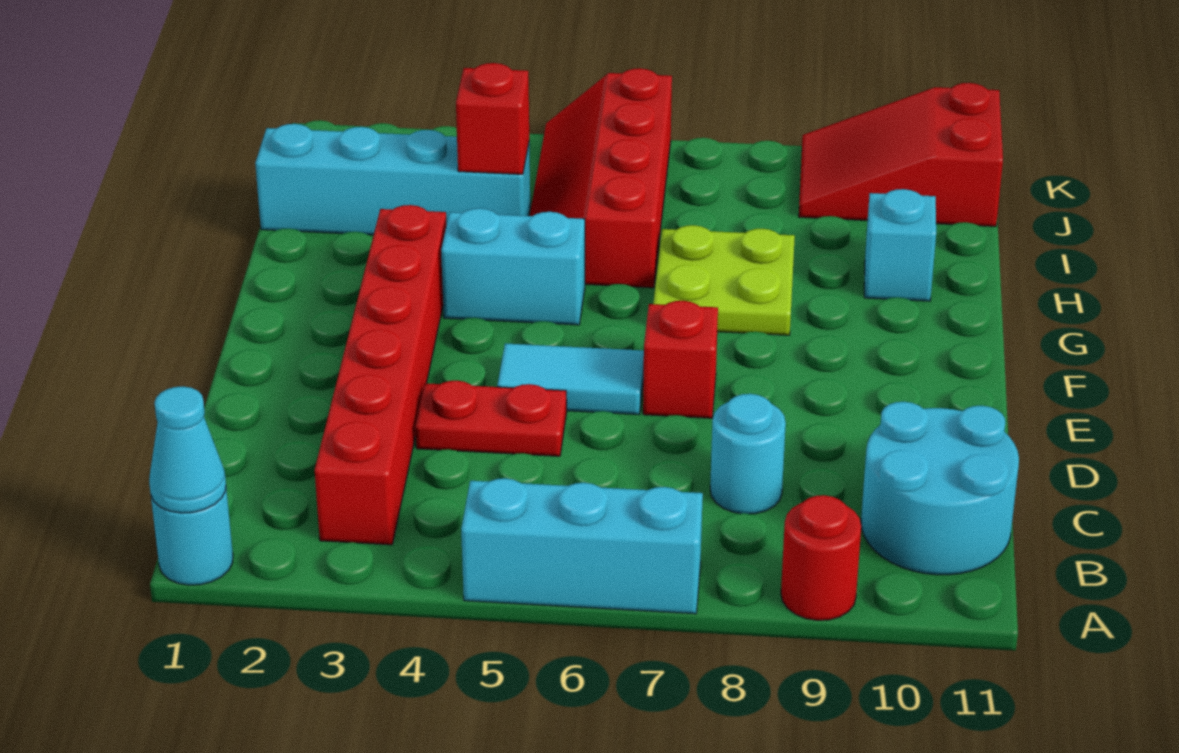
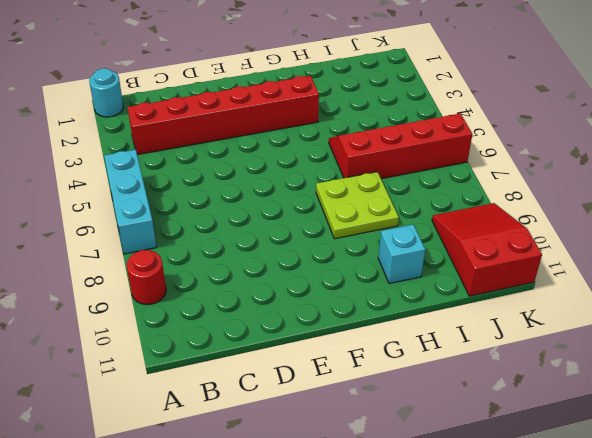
none -> cyan 2x2 round brick [861,402,1019,575]
none -> cyan 1x1 round brick [710,394,786,514]
none -> red 1x2 plate [415,381,567,456]

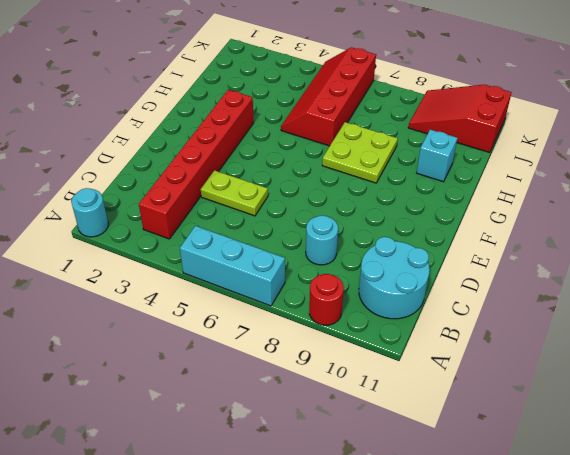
lime 1x2 plate [201,170,268,216] -> red 1x2 plate [415,381,567,456]
none -> cyan 1x2 tile [497,343,644,415]
none -> red 1x1 brick [643,301,718,418]
none -> cyan 1x2 brick [441,208,585,325]

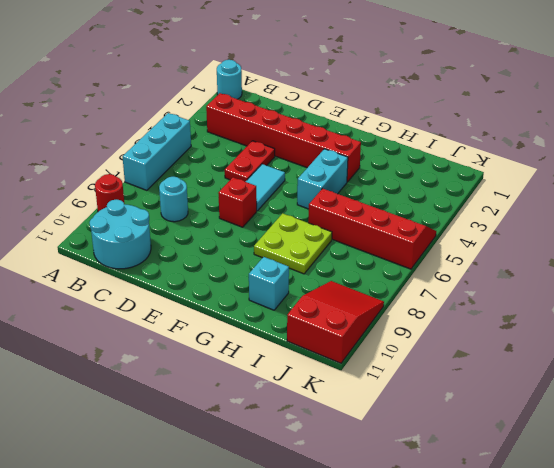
none -> cyan 1x4 brick [255,124,530,235]
none -> cyan 1x1 cone [149,386,226,513]
none -> red 1x1 brick [456,63,529,174]

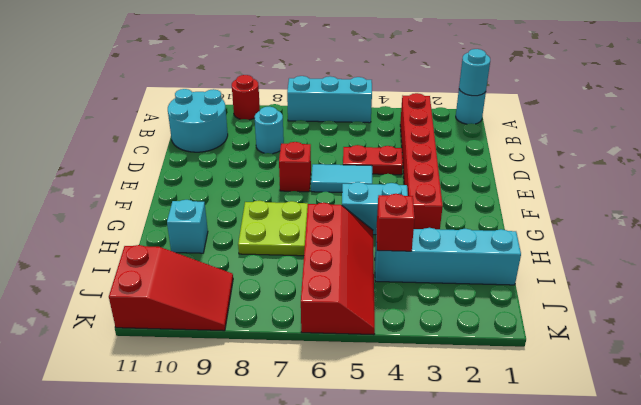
cyan 1x1 round brick [459,49,490,96] -> cyan 1x1 cone [149,386,226,513]

